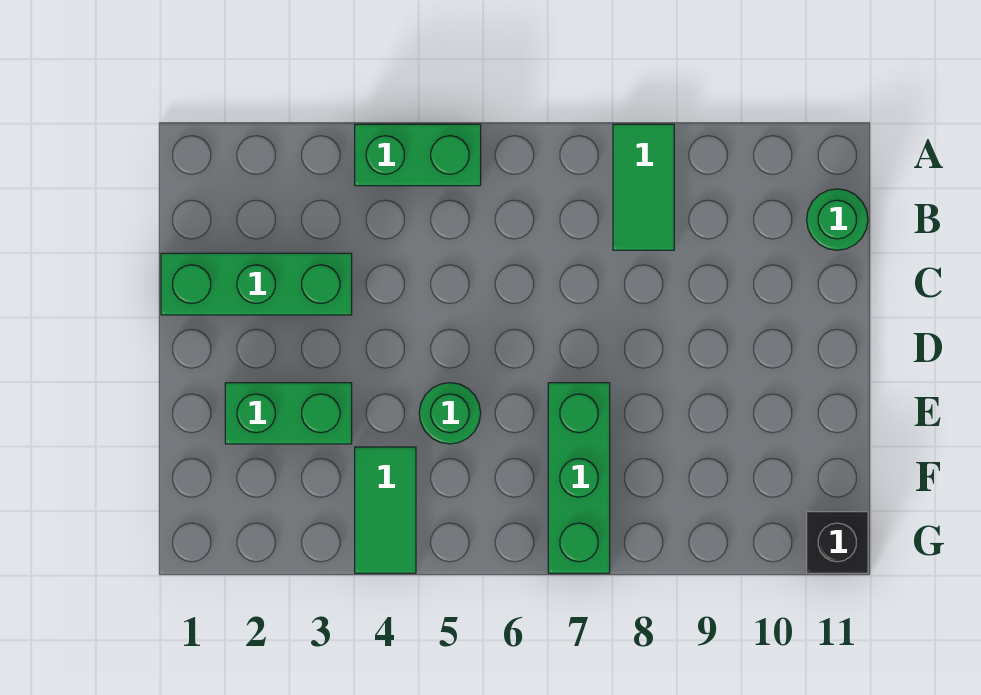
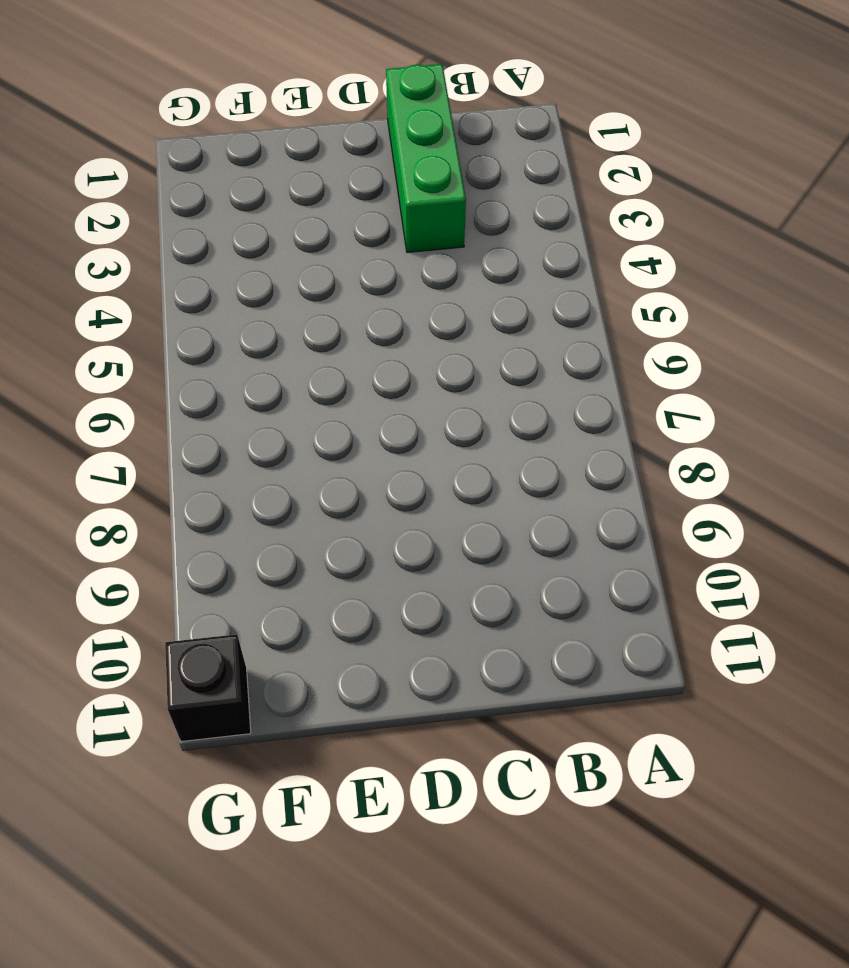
none -> green 1x2 brick [355,124,481,186]
none -> green 1x2 tile [613,124,674,250]

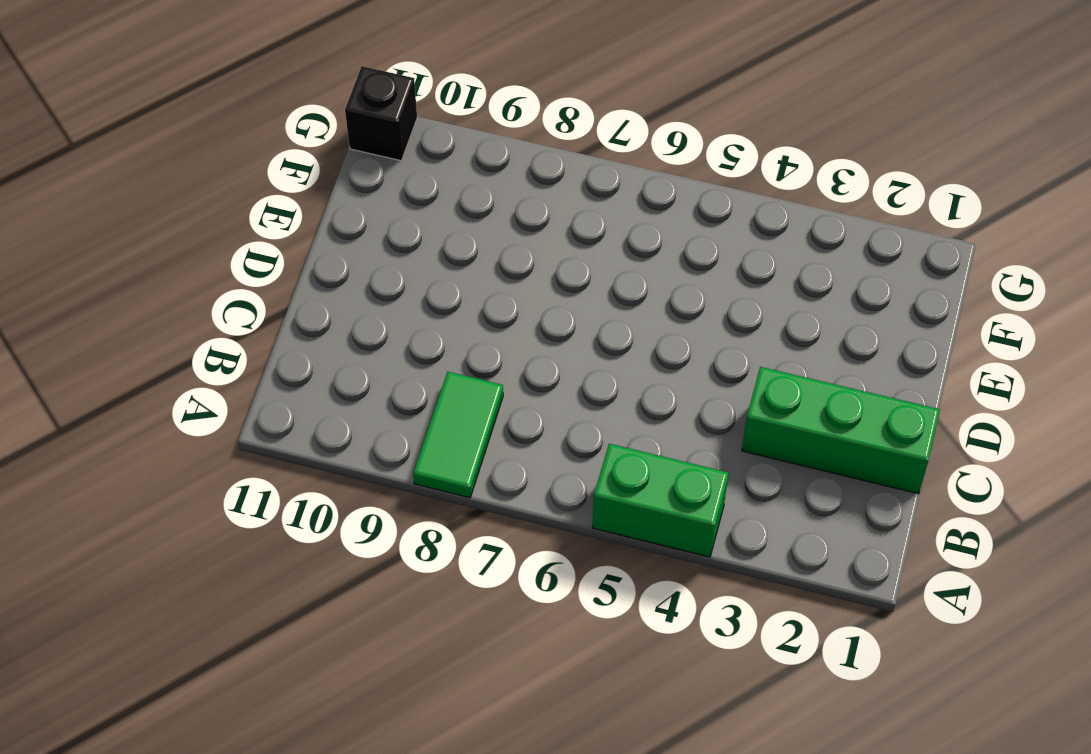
none -> green 1x1 round brick [807,189,868,250]
none -> green 1x2 brick [225,383,352,444]

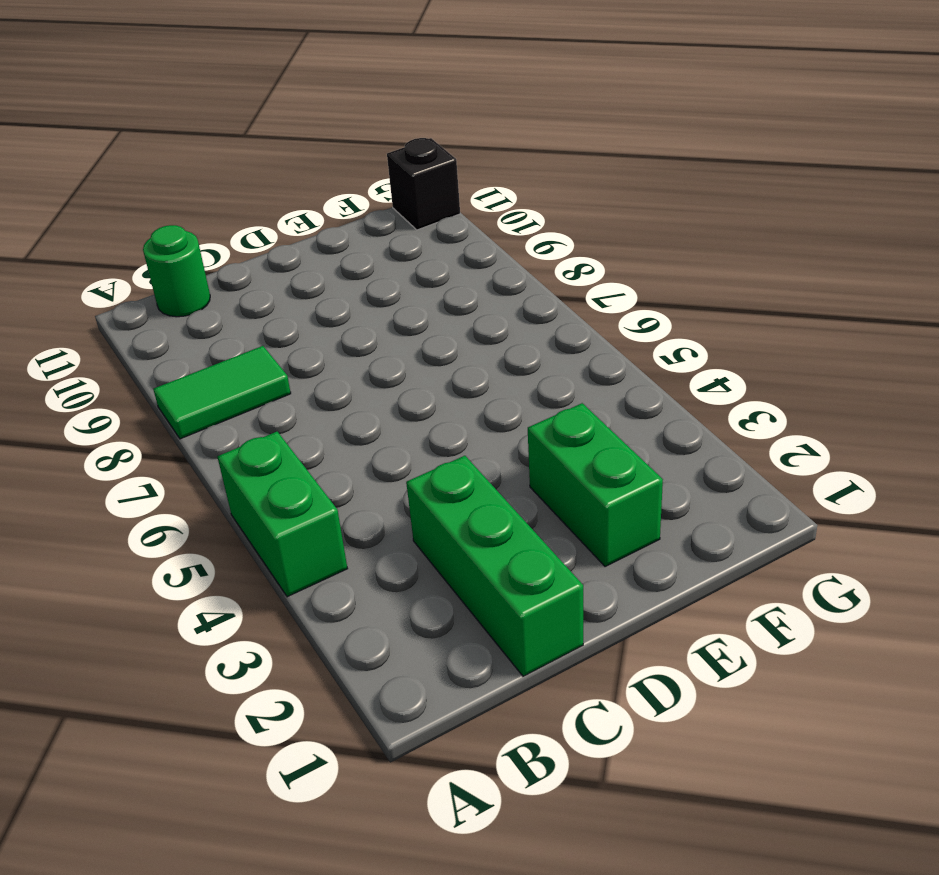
none -> green 1x1 round brick [419,383,481,444]
none -> green 1x3 brick [548,383,610,573]

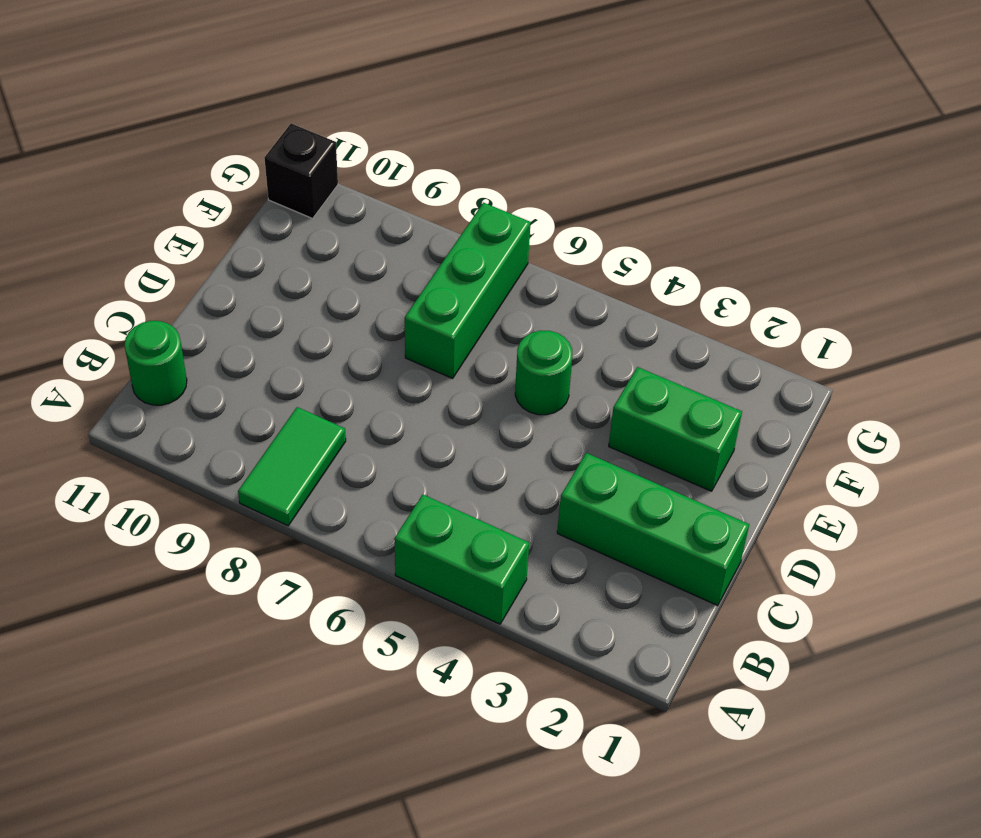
none -> green 1x2 tile [355,447,416,573]

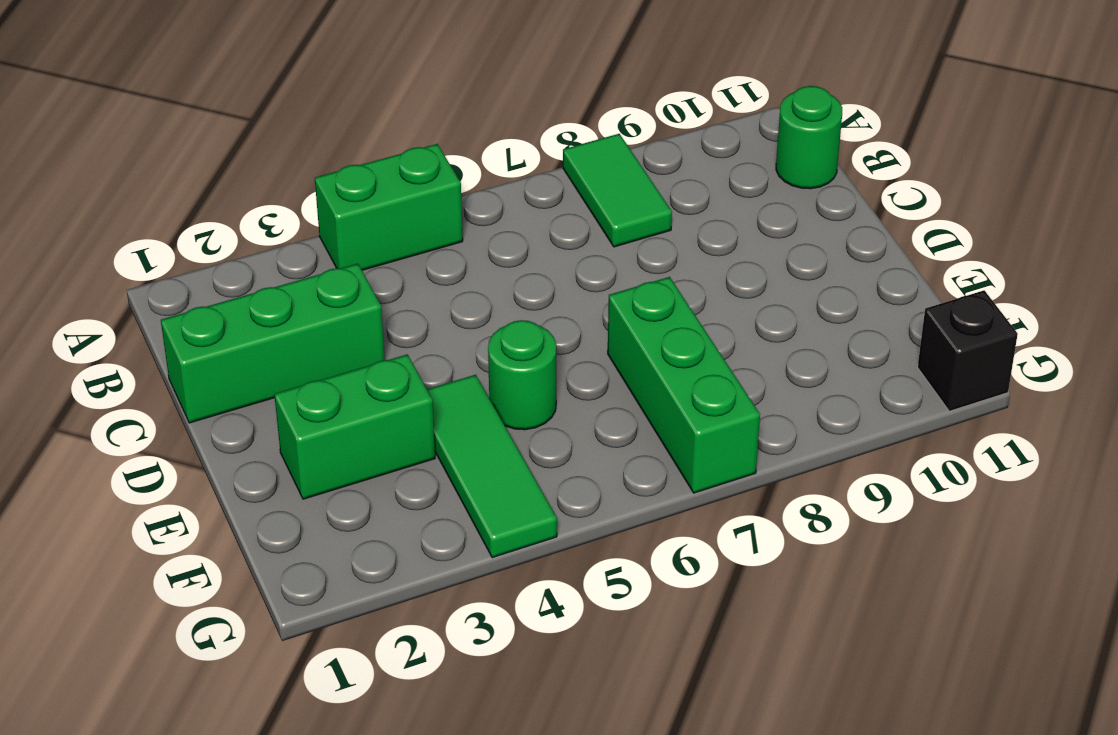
green 1x3 tile [427,375,557,558] -> green 1x2 tile [355,447,416,573]

